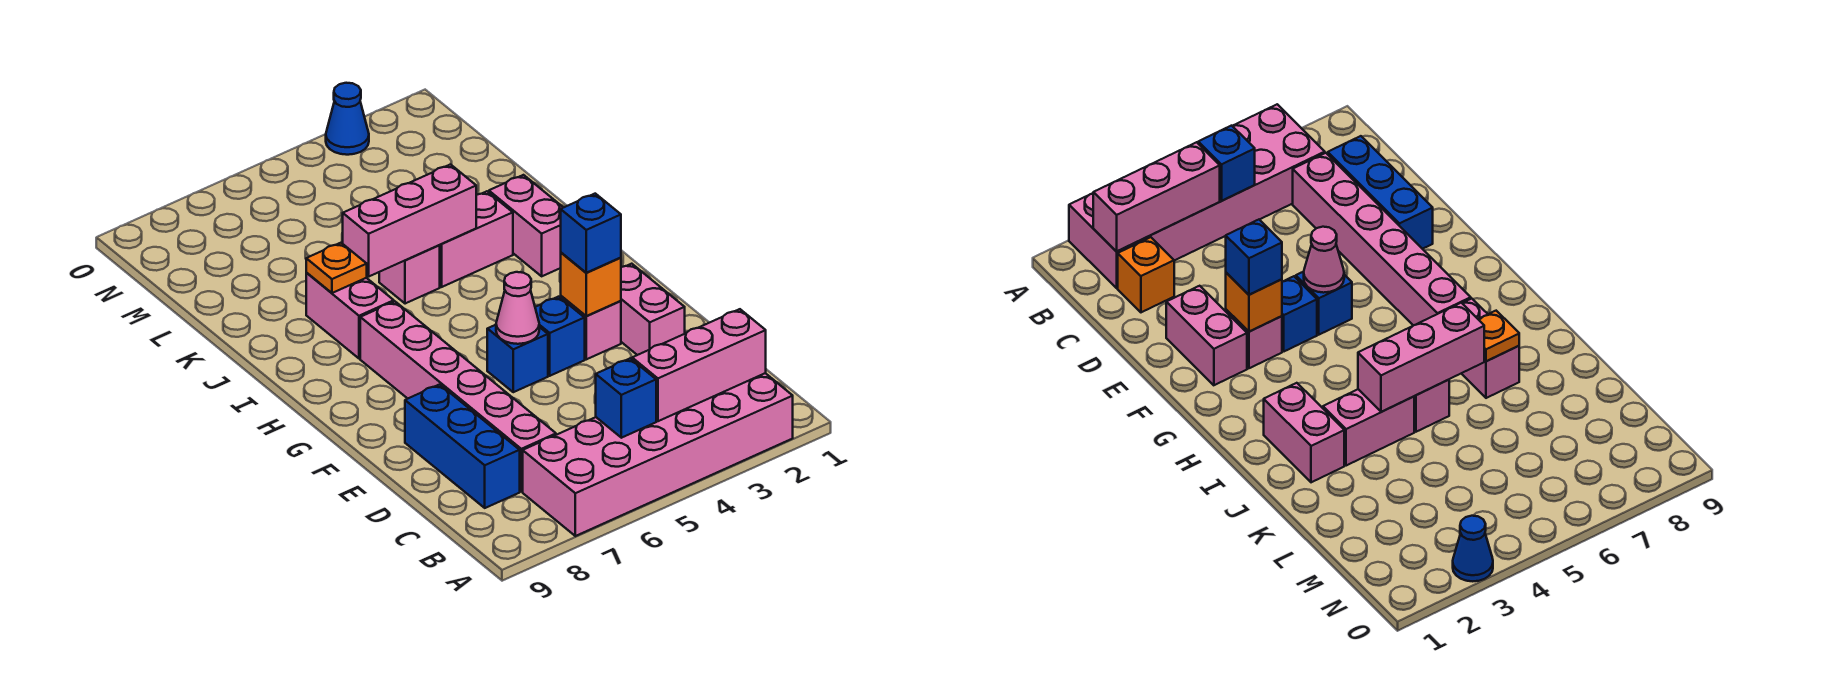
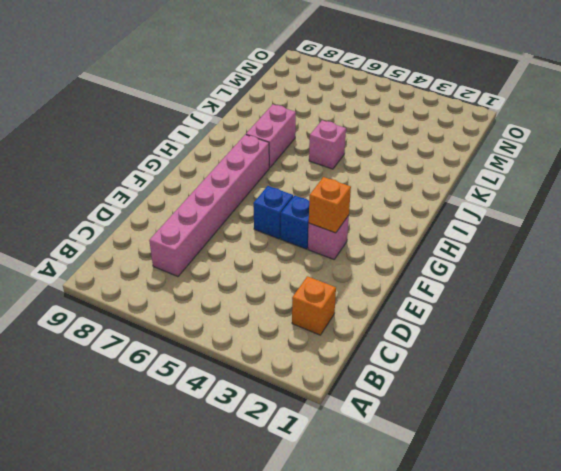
none -> pink 2x6 brick [523,373,793,536]
none -> blue 1x3 brick [405,384,520,508]
none -> pink 1x2 brick [621,264,685,355]

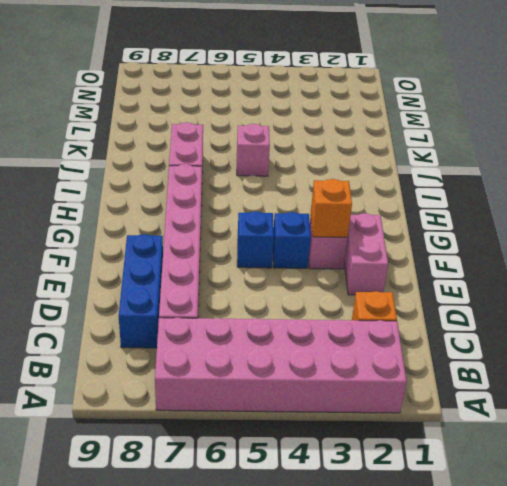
none -> pink 1x2 brick [489,175,563,276]
none -> pink 1x2 brick [440,191,513,287]
none -> blue 1x1 cone [326,83,369,155]

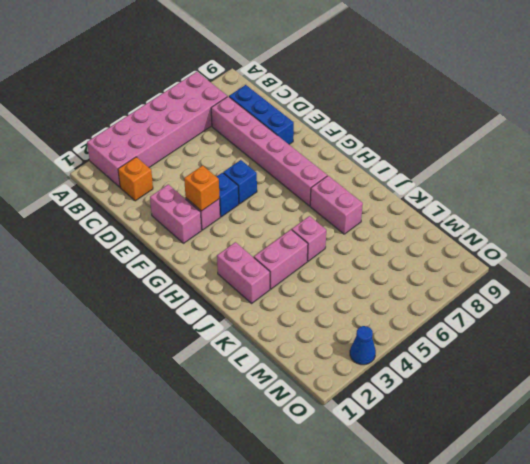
none -> pink 1x3 brick [632,309,766,421]
none -> blue 1x1 brick [596,358,656,438]
none -> pink 1x1 cone [496,272,539,344]

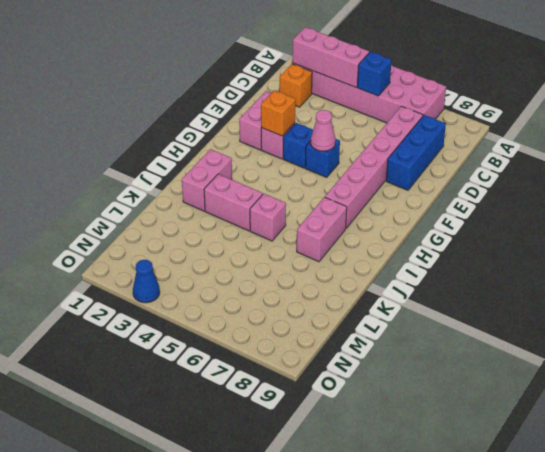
none -> pink 1x3 brick [343,164,476,277]
none -> orange 1x1 plate [306,243,367,293]
none -> blue 1x1 brick [561,194,621,273]

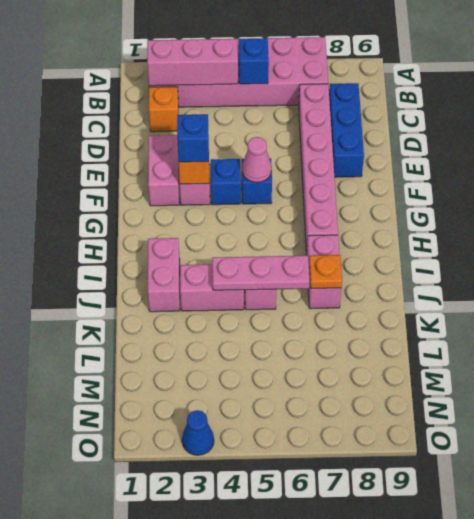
pink 1x3 plate [212,256,309,290] -> pink 1x3 brick [343,164,476,277]

